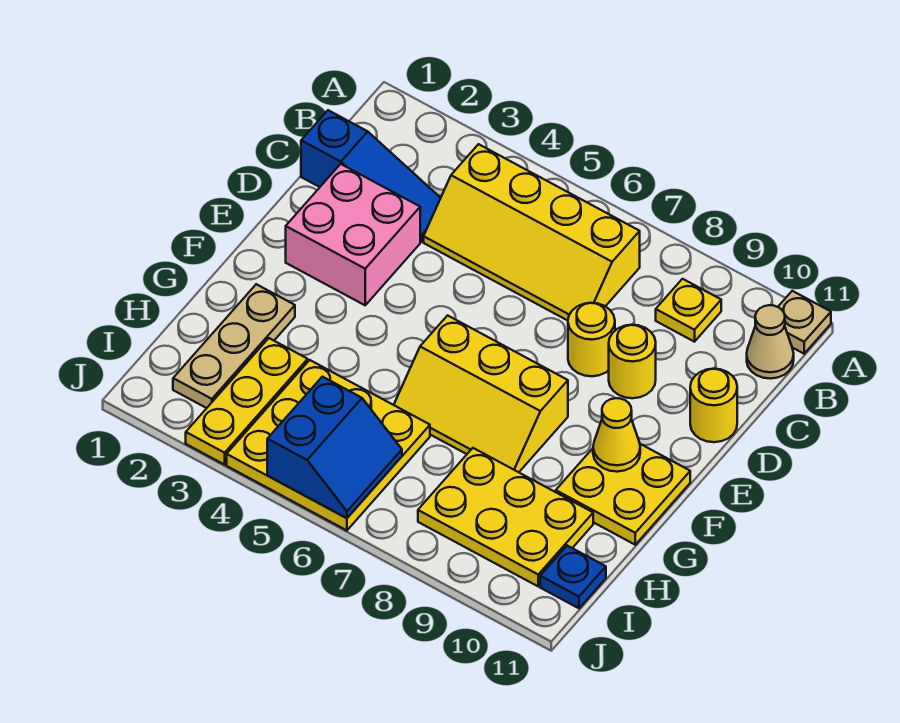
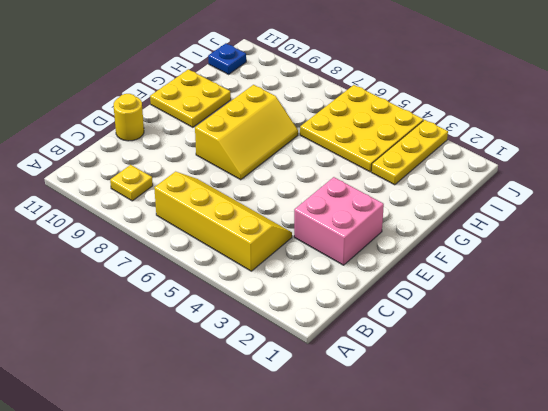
yellow 2x3 slope [195,85,298,180] -> yellow 2x3 slope turned to [394,315,568,472]
none -> tan 1x1 plate [778,291,831,354]
none -> tan 1x1 cone [747,305,794,379]
none -> blue 1x3 slope [301,110,441,242]

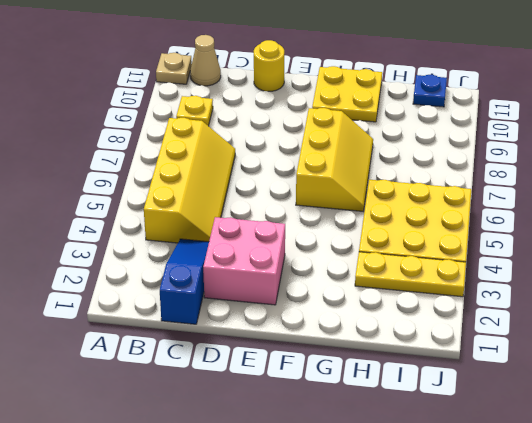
none -> yellow 1x1 round brick [568,303,615,376]
none -> yellow 1x1 round brick [609,325,656,398]
none -> tan 1x3 plate [173,284,295,408]

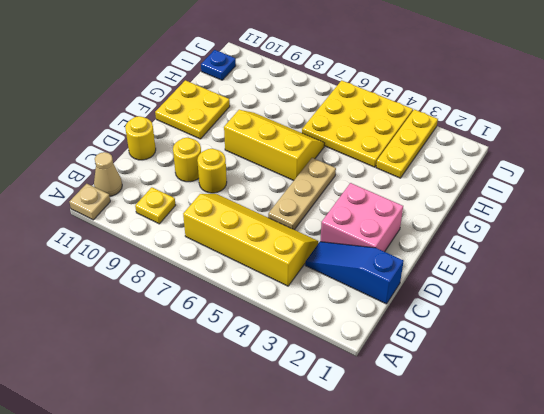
tan 1x3 plate [268,158,336,230] -> tan 1x3 plate moved to [173,284,295,408]
none -> yellow 2x3 plate [418,448,593,586]
none -> yellow 1x1 cone [593,398,640,472]
none -> blue 2x2 slope [267,377,402,518]

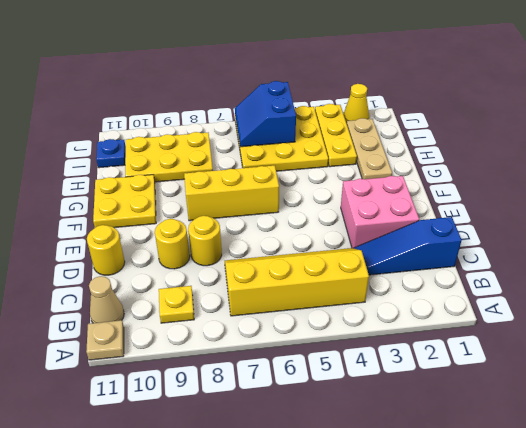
yellow 1x1 cone [344,84,369,123] -> yellow 1x1 cone moved to [593,398,640,472]

